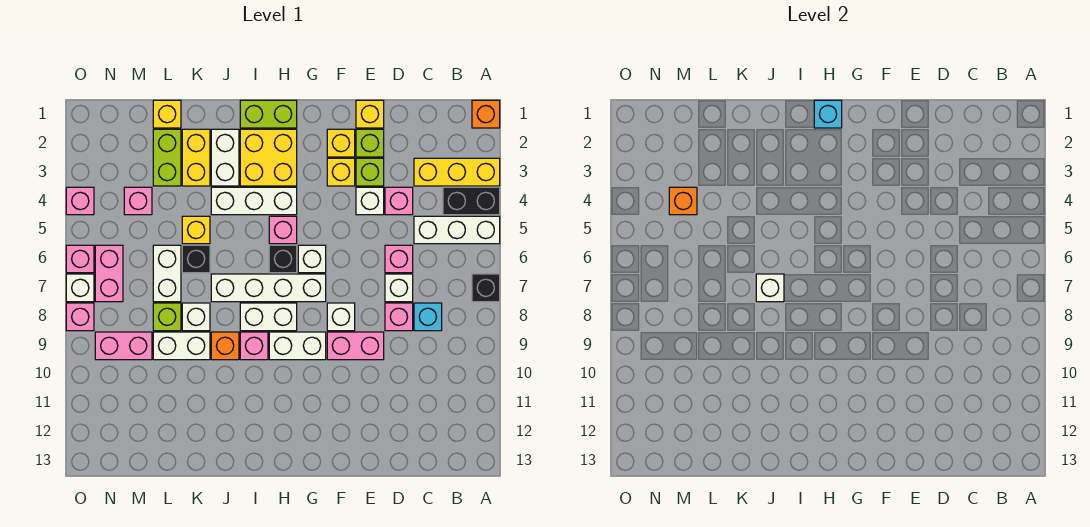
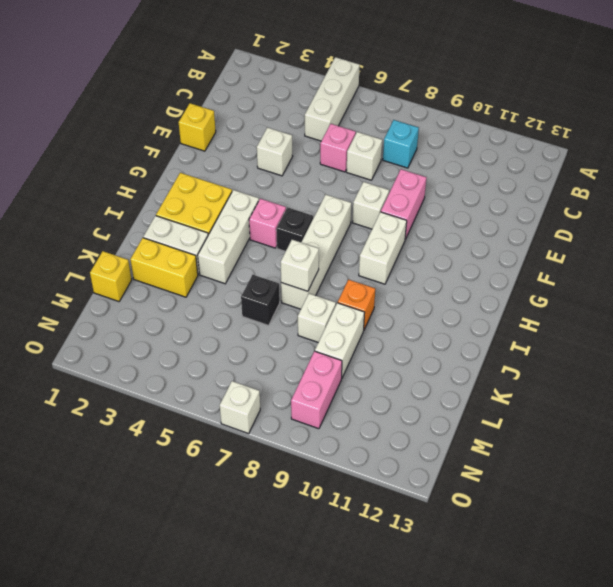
none -> orange 1x1 brick [472,100,500,128]
none -> yellow 1x3 brick [414,158,500,186]
none -> black 1x2 brick [443,187,500,215]
none -> black 1x1 brick [472,274,500,302]

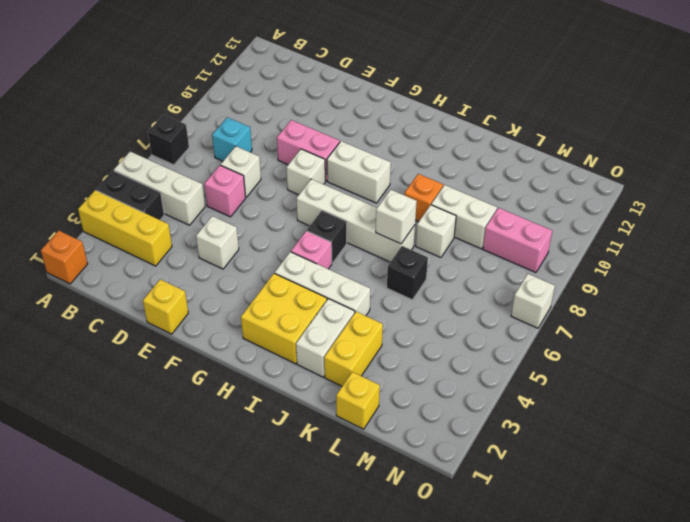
none -> pink 1x1 brick [385,187,413,215]
none -> pink 1x1 brick [385,303,413,331]
none -> lime 1x1 brick [356,129,384,157]
none -> lime 1x1 brick [356,158,384,186]

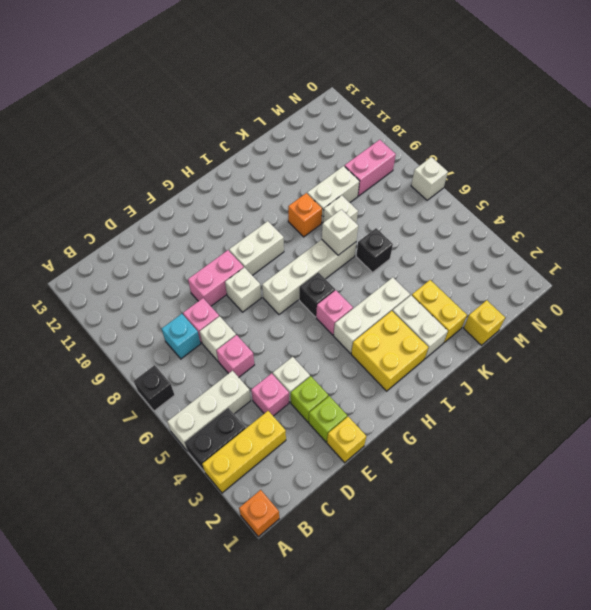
none -> yellow 1x1 brick [327,129,355,157]
none -> yellow 1x1 brick [327,158,355,186]
none -> white 1x1 brick [298,245,326,273]
none -> lime 1x2 brick [240,100,297,128]

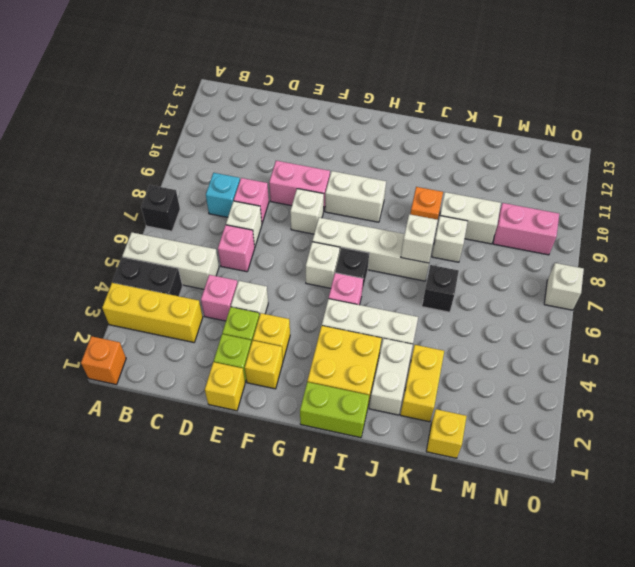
none -> white 1x2 brick [240,303,297,331]
none -> pink 1x1 brick [240,332,268,360]
none -> yellow 1x1 brick [182,216,210,244]
none -> lime 1x2 brick [153,129,181,186]

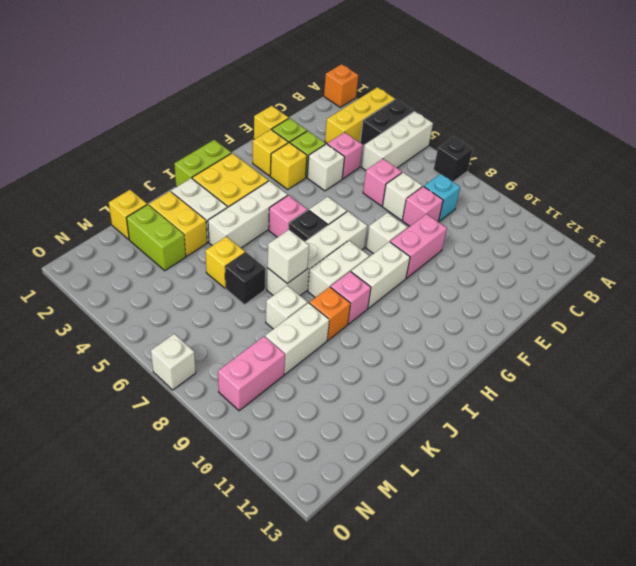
none -> white 1x2 brick [153,245,181,302]
none -> lime 1x1 brick [153,303,181,331]
none -> pink 1x1 brick [124,187,152,215]
none -> pink 1x2 brick [95,245,123,302]

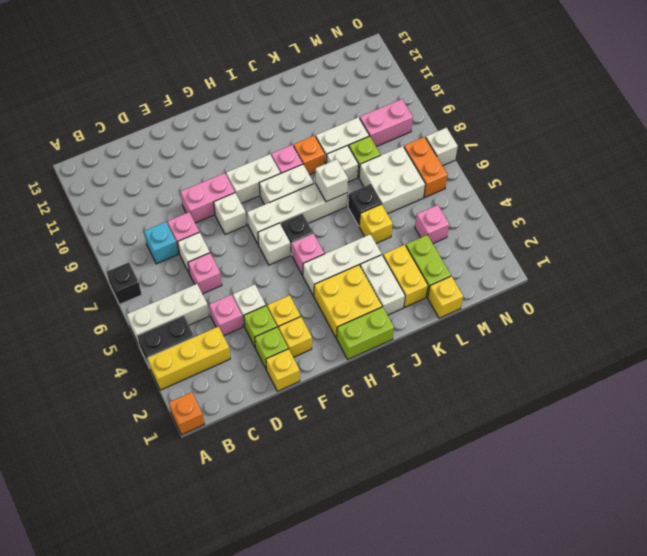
white 2x2 brick [359,146,426,214] -> white 1x2 brick [153,245,181,302]
orange 1x2 brick [404,137,448,197] -> pink 1x2 brick [95,245,123,302]
none -> pink 1x1 brick [66,187,94,215]
none -> pink 1x1 brick [66,245,94,273]
none -> pink 1x1 brick [66,303,94,331]
none -> cyan 1x1 brick [814,100,842,128]

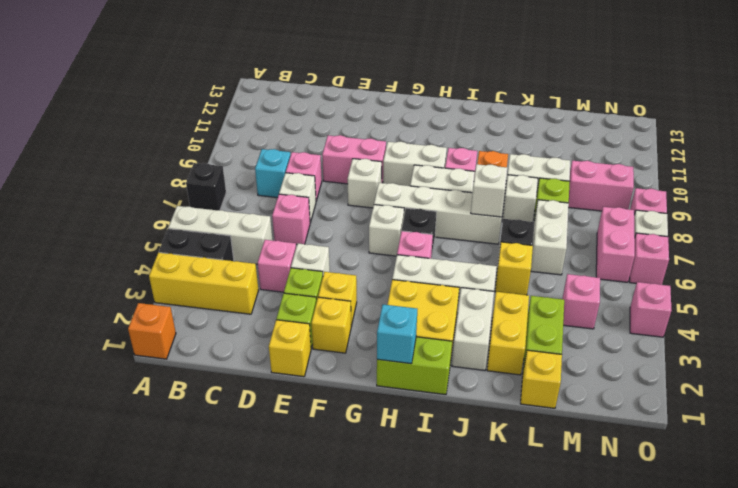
none -> orange 1x1 brick [669,187,697,215]

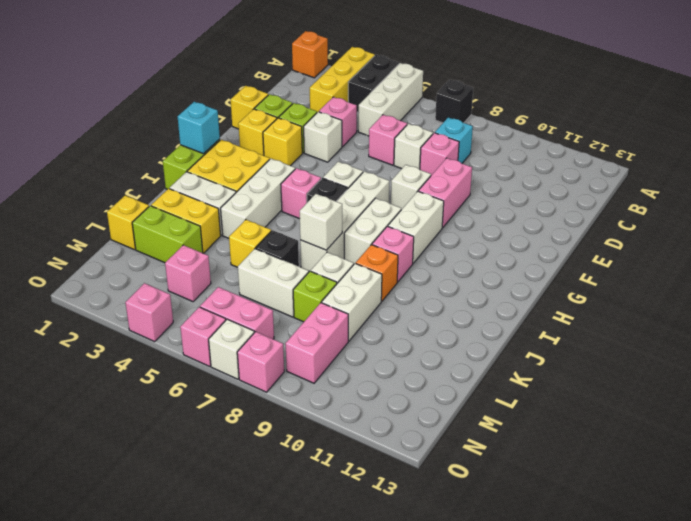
none -> orange 1x1 brick [669,187,697,215]

